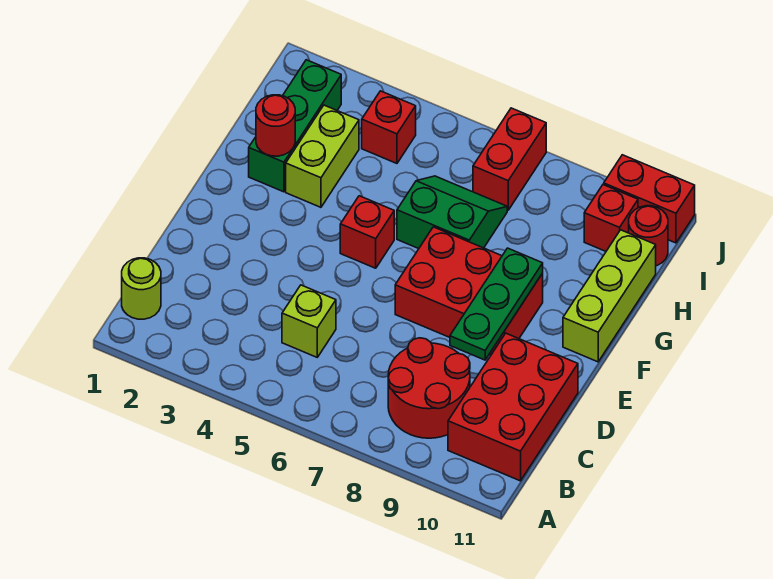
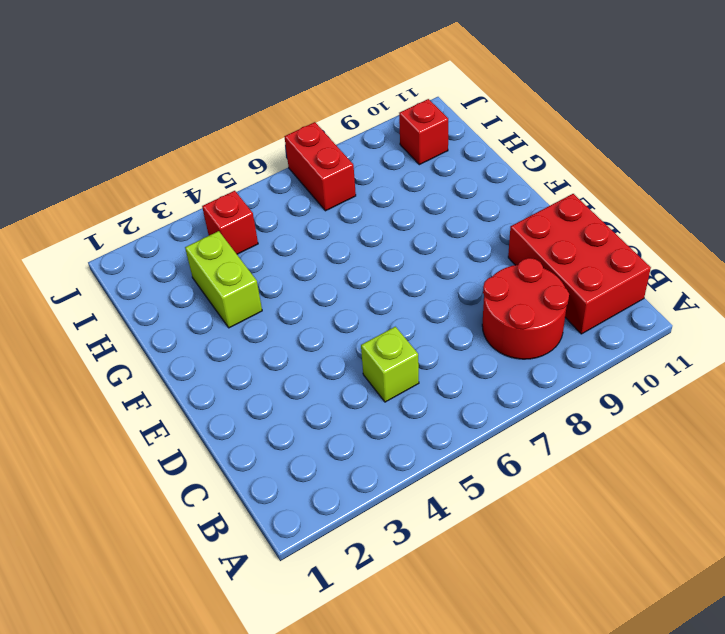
none -> lime 1x1 round brick [122,258,161,319]
none -> red 2x3 brick [395,227,543,355]
none -> red 1x1 brick [340,196,394,268]

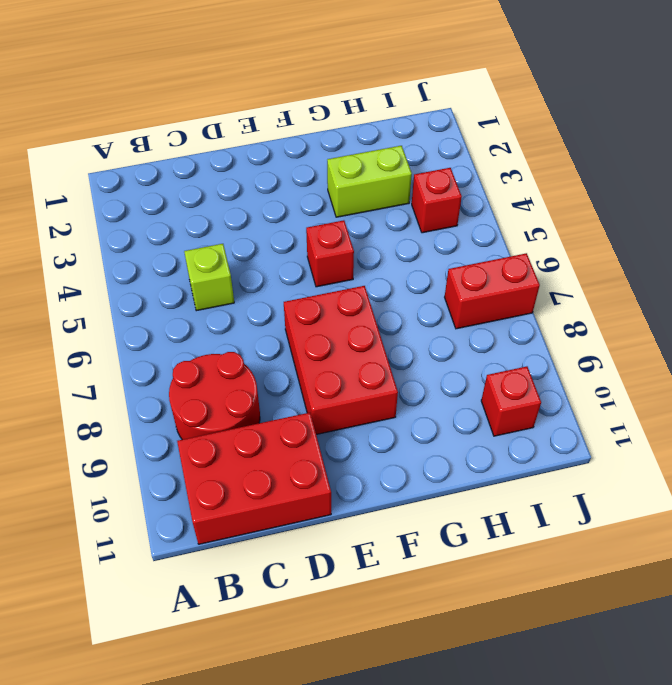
none -> lime 1x1 round brick [122,258,161,319]
none -> lime 1x3 brick [563,230,656,362]
none -> green 1x3 brick [249,60,341,192]

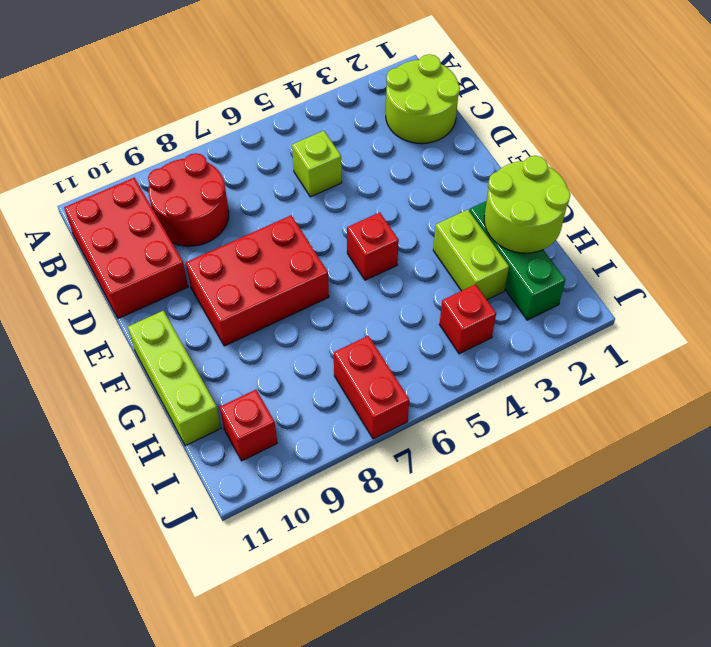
lime 2x2 round brick [386,54,460,144] -> lime 1x1 round brick [122,258,161,319]
lime 2x2 round brick [484,156,571,253] -> red 1x1 round brick [256,95,295,156]
none -> green 2x2 slope [397,176,507,249]
none -> red 1x1 round brick [629,206,668,266]
none -> red 1x2 brick [604,155,695,243]

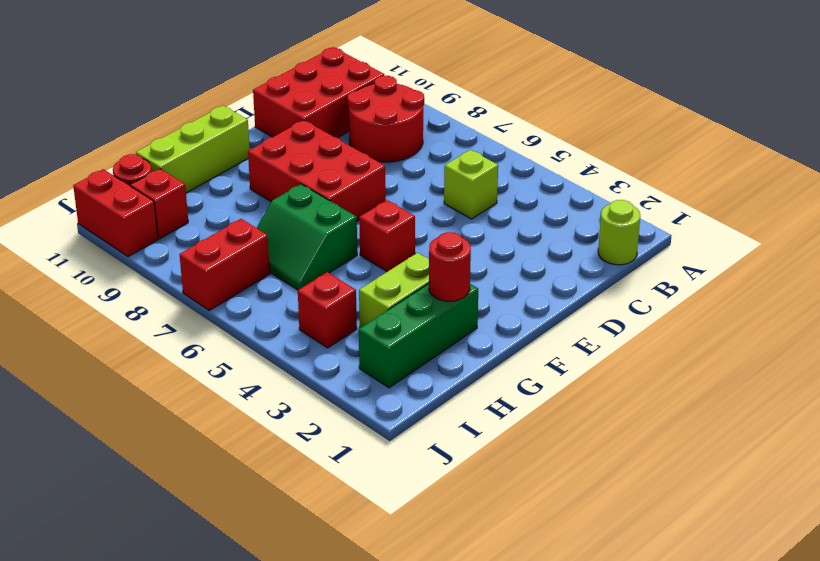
none -> green 1x3 plate [450,248,543,360]

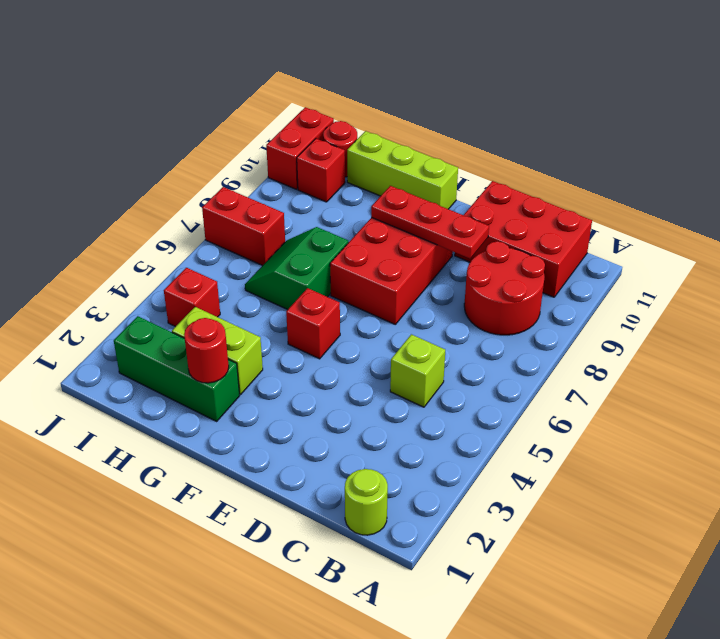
red 1x3 plate [371,186,489,258] -> green 1x3 plate [450,248,543,360]

